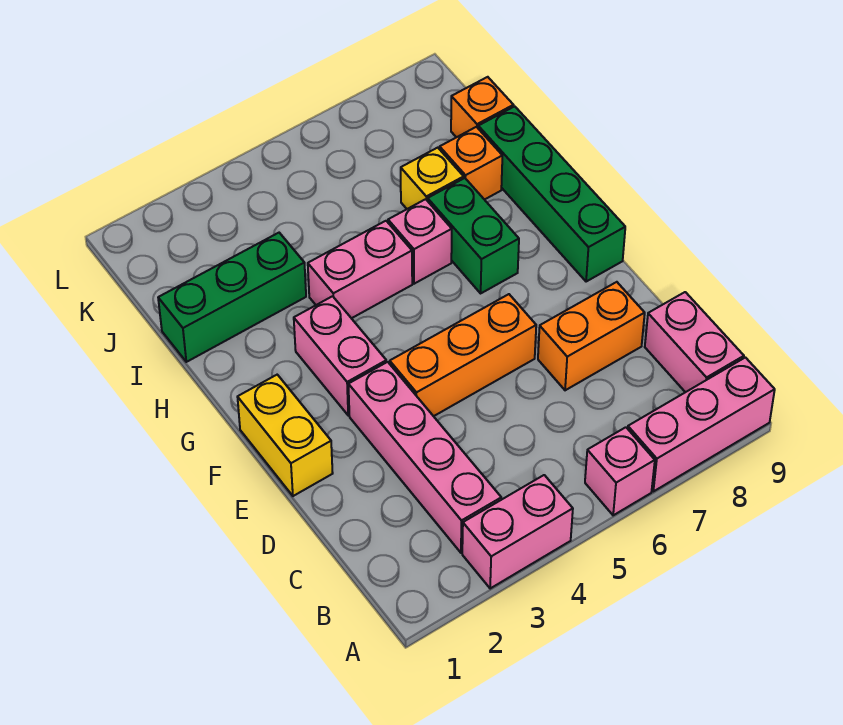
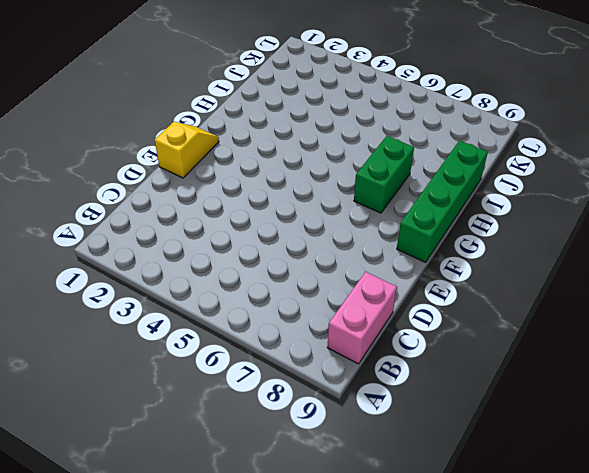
yellow 1x2 slope [155,122,219,178] -> yellow 1x2 brick [238,375,333,496]
none -> pink 1x2 brick [462,475,573,589]
none -> pink 1x1 brick [585,427,655,515]
none -> pink 1x3 brick [628,358,775,491]

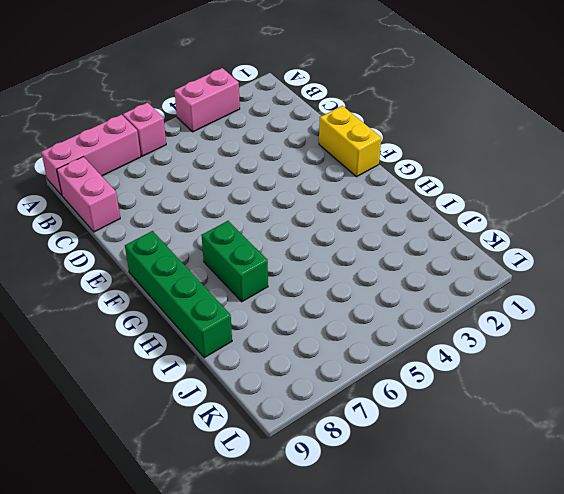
none -> pink 1x4 brick [348,362,501,553]
none -> orange 1x2 brick [538,282,645,390]
none -> orange 1x3 brick [390,294,536,416]

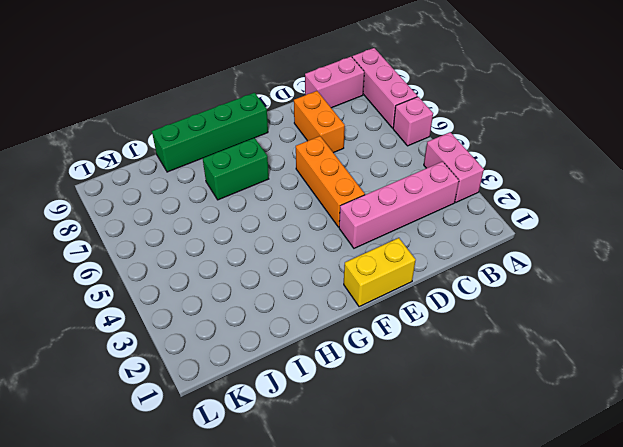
none -> pink 1x2 brick [294,296,386,415]
none -> pink 1x2 brick [308,221,412,318]
none -> pink 1x1 brick [388,199,452,284]

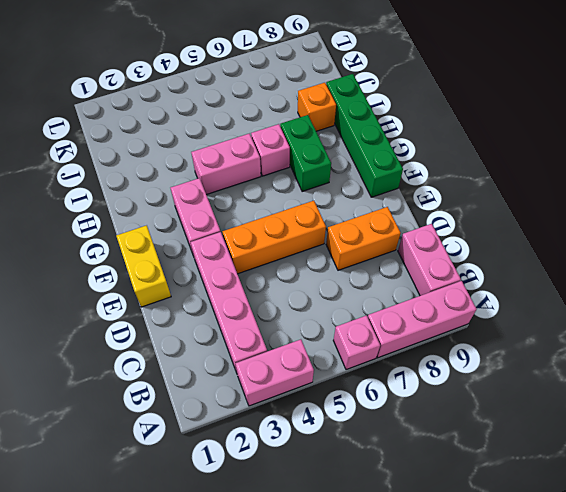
none -> green 1x3 brick [158,233,306,362]
none -> yellow 1x1 brick [401,148,464,209]
none -> orange 1x1 brick [451,77,513,137]

